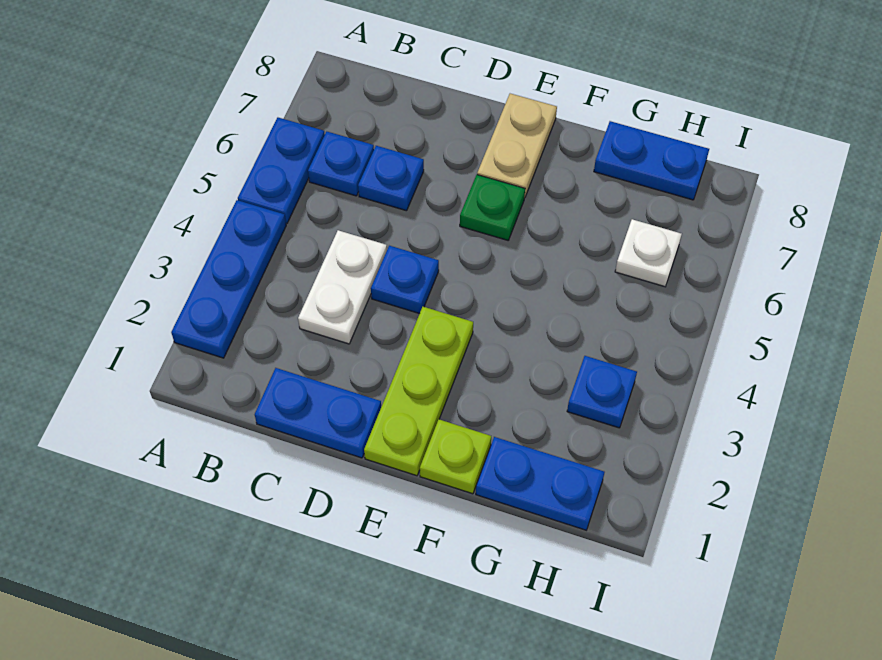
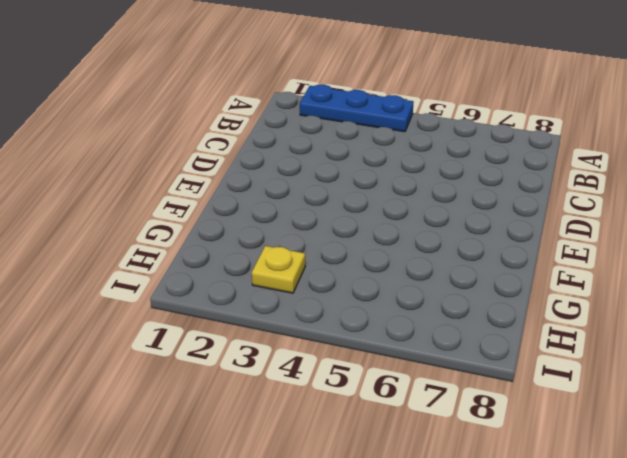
yellow 1x1 plate [252,246,305,293] -> blue 1x1 plate [567,356,637,428]
none -> blue 1x2 plate [238,118,325,223]
none -> blue 1x1 plate [308,132,374,196]
none -> blue 1x2 plate [255,368,381,458]

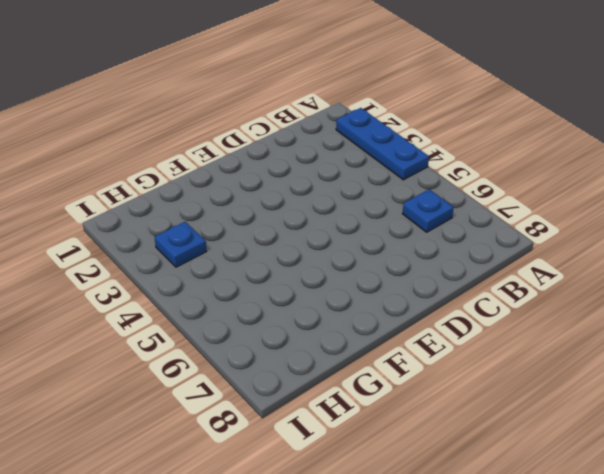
none -> blue 1x2 plate [238,118,325,223]
none -> blue 1x2 plate [255,368,381,458]
none -> white 1x2 plate [298,230,387,344]

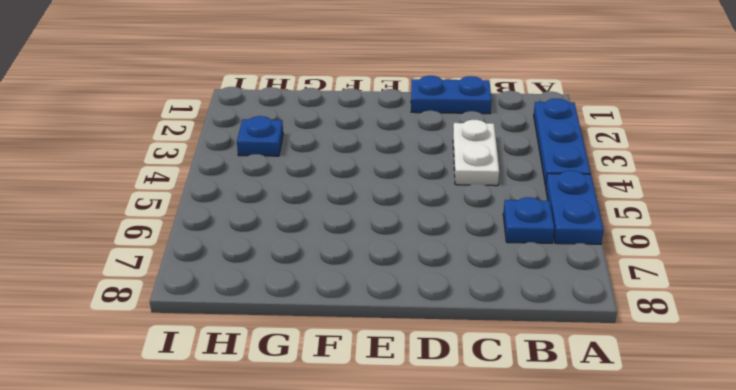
none -> blue 1x1 plate [358,146,424,211]
none -> blue 1x1 plate [371,246,439,314]
none -> lime 1x3 plate [364,307,473,476]

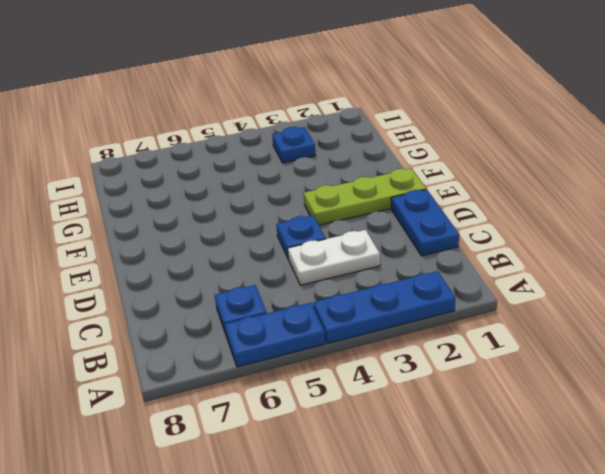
none -> blue 1x1 plate [358,146,424,211]
none -> green 1x1 plate [460,175,525,240]
none -> tan 1x2 plate [477,94,557,198]

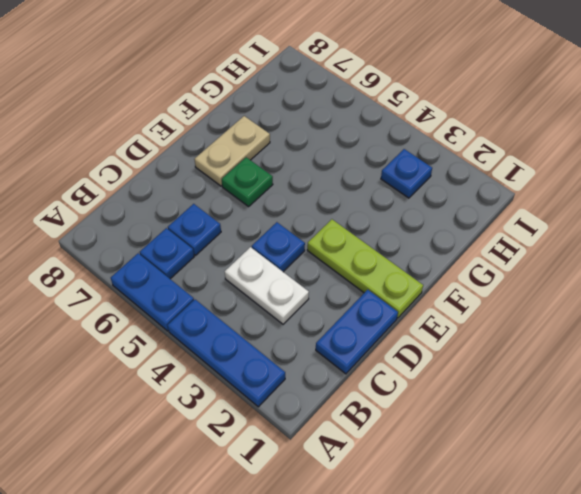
tan 1x2 plate [194,116,270,186] -> tan 1x2 plate turned to [477,94,557,198]
none -> lime 1x1 plate [420,420,491,494]
none -> blue 1x2 plate [476,437,604,530]
none -> blue 1x2 plate [594,121,709,200]

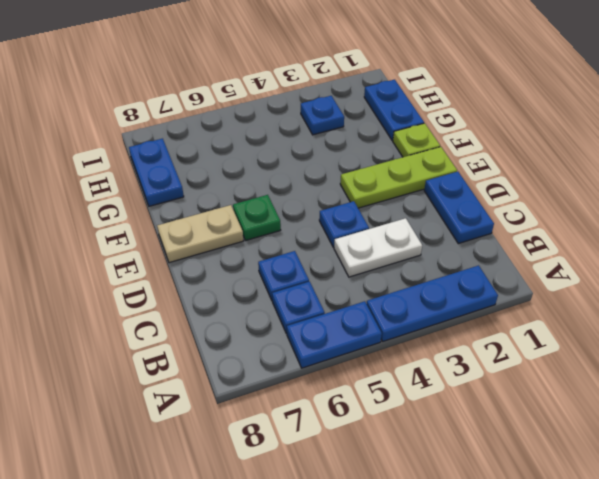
none -> white 1x1 plate [615,219,682,287]

